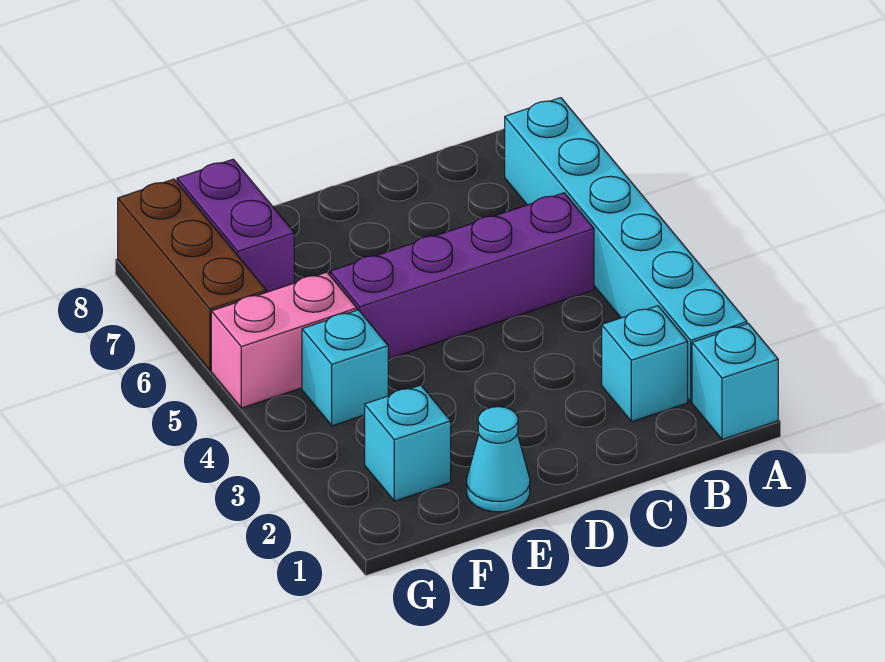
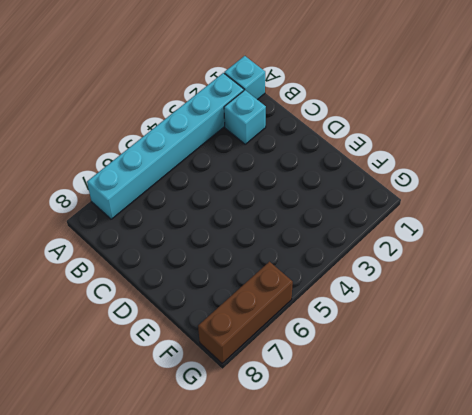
none -> purple 1x4 brick [330,193,594,359]
none -> cyan 1x1 cone [467,407,530,512]

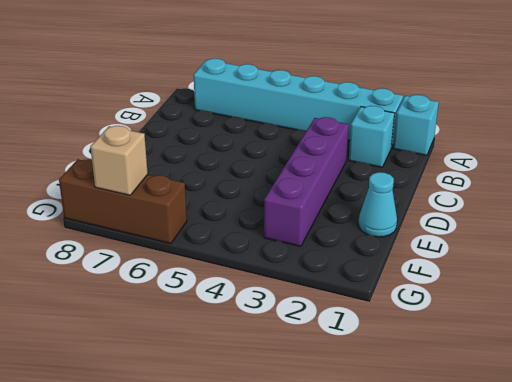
purple 1x4 brick [264,117,349,246] -> purple 1x4 brick moved to [330,193,594,359]
tan 1x1 brick [90,126,148,195] -> none
none -> cyan 1x1 brick [365,385,451,501]
none -> cyan 1x1 brick [302,310,388,426]

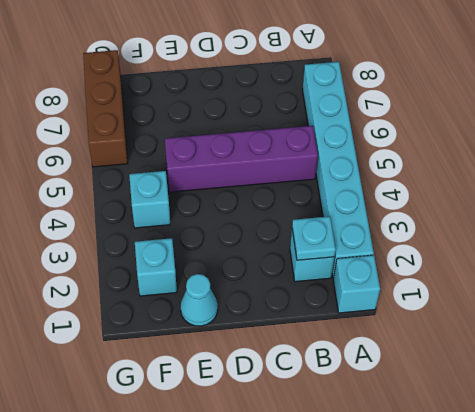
cyan 1x1 plate [292,216,336,260] -> none
none -> pink 1x2 brick [211,272,357,408]
none -> purple 1x2 brick [177,159,294,292]

